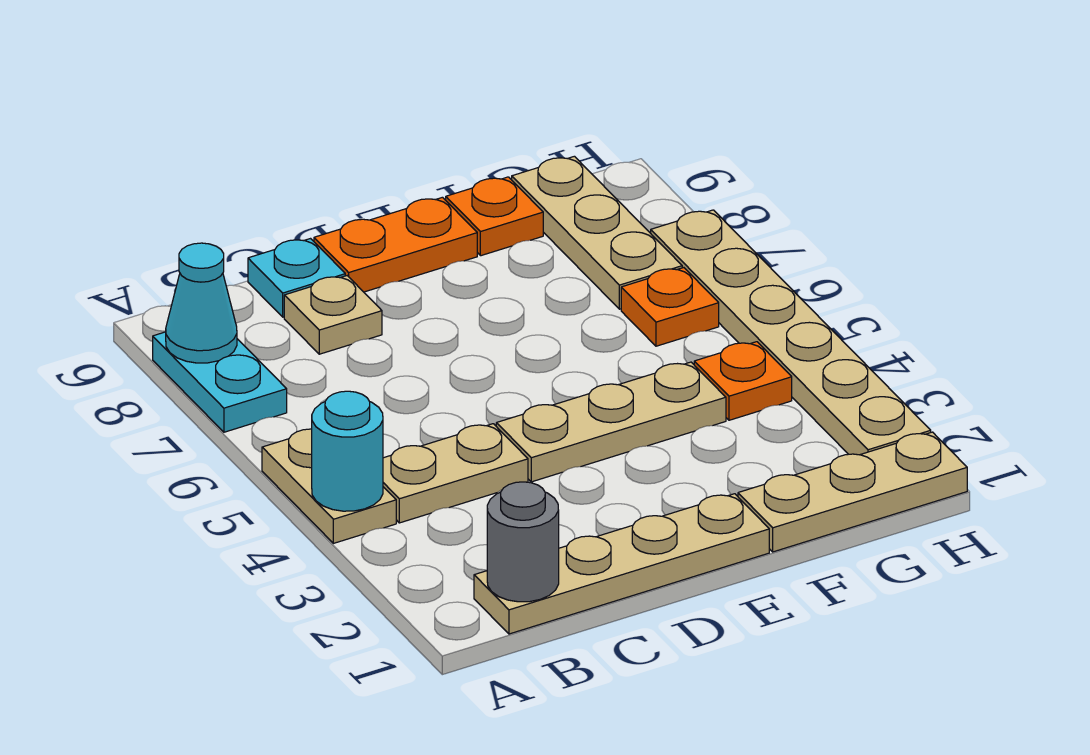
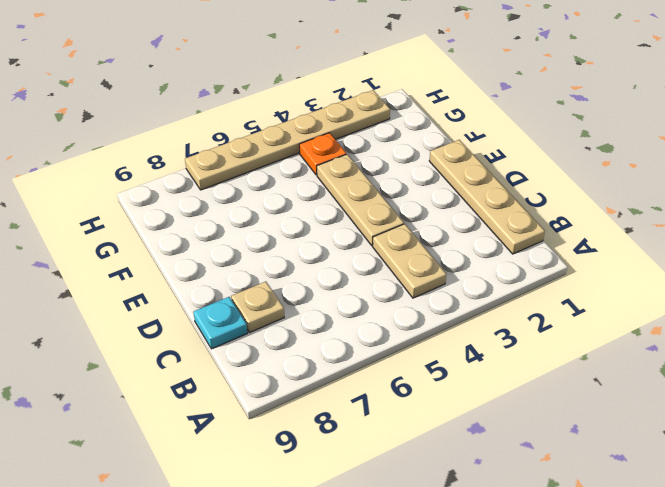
none -> tan 1x2 plate [262,429,396,543]
none -> cyan 1x2 plate [153,332,287,432]
none -> orange 1x2 plate [314,197,477,292]

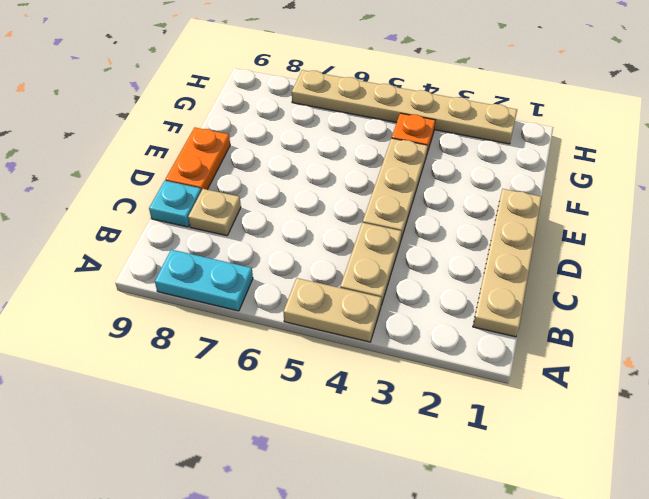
none -> tan 1x3 plate [738,432,967,552]
none -> orange 1x1 plate [446,177,543,256]
none -> orange 1x1 plate [621,268,719,346]

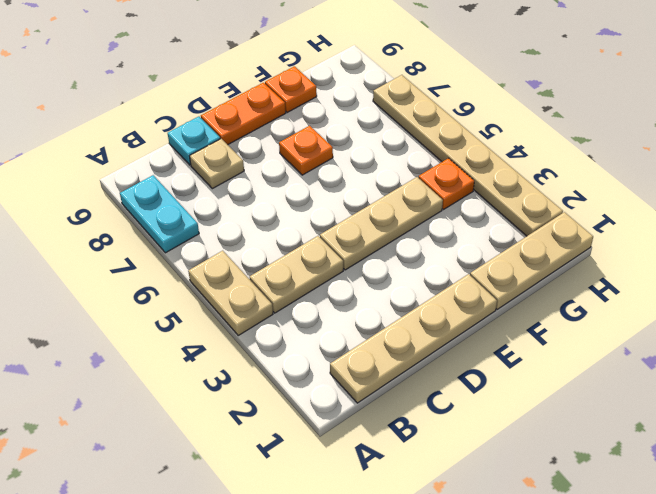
orange 1x1 plate [279,126,333,175] -> orange 1x1 plate moved to [621,268,719,346]
none -> tan 1x3 plate [512,156,682,309]
none -> cyan 1x1 round brick [312,391,383,511]
none -> cyan 1x1 cone [166,243,237,363]

